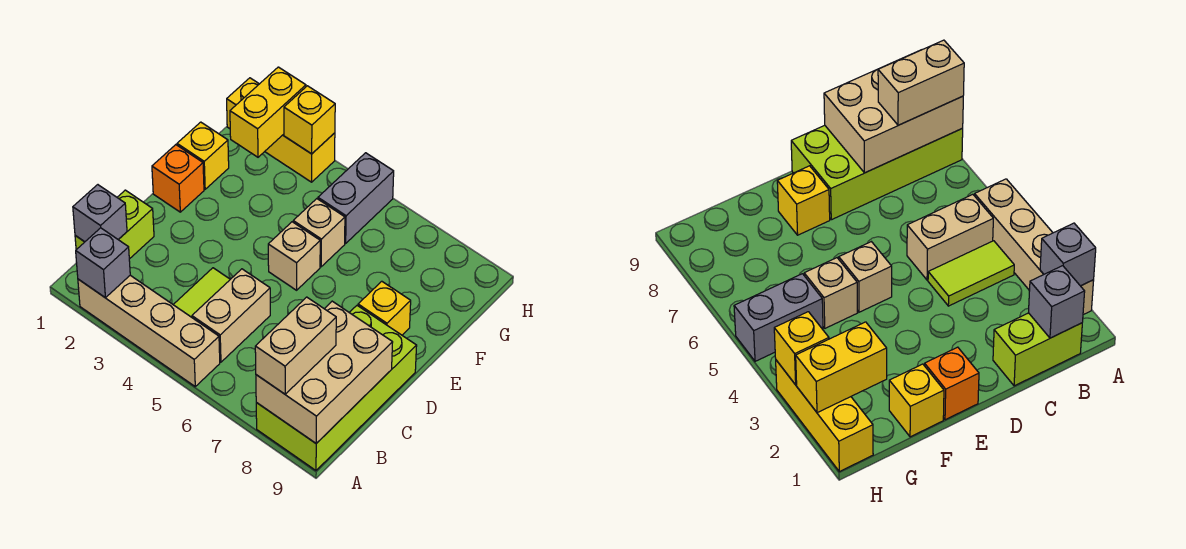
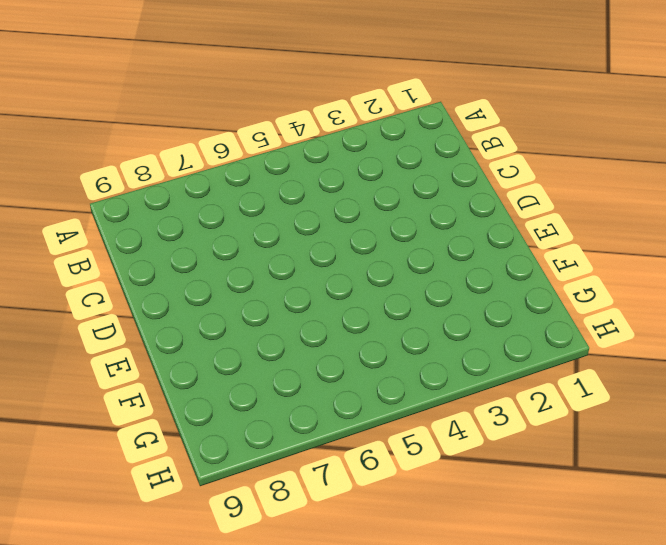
none -> tan 1x4 brick [78,275,220,386]
none -> lime 2x4 brick [256,306,417,470]
none -> lime 1x2 brick [75,190,154,259]

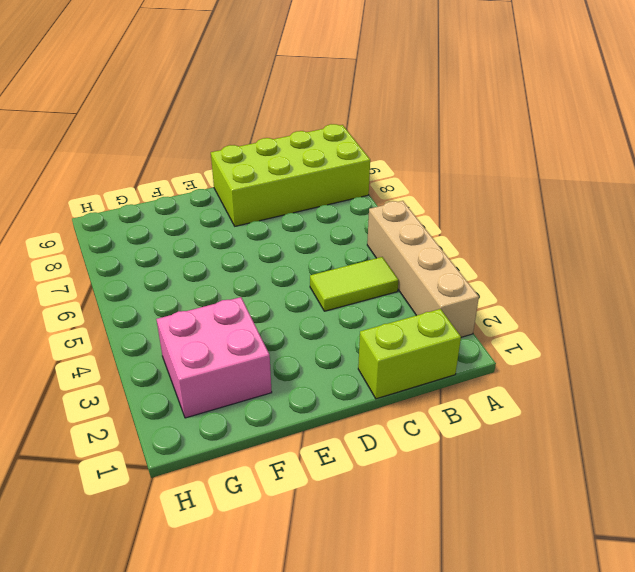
pink 2x2 brick [156,297,272,418] -> none
none -> tan 1x2 brick [192,269,270,362]
none -> orange 1x1 brick [152,145,204,212]
none -> tan 1x1 brick [268,222,320,290]

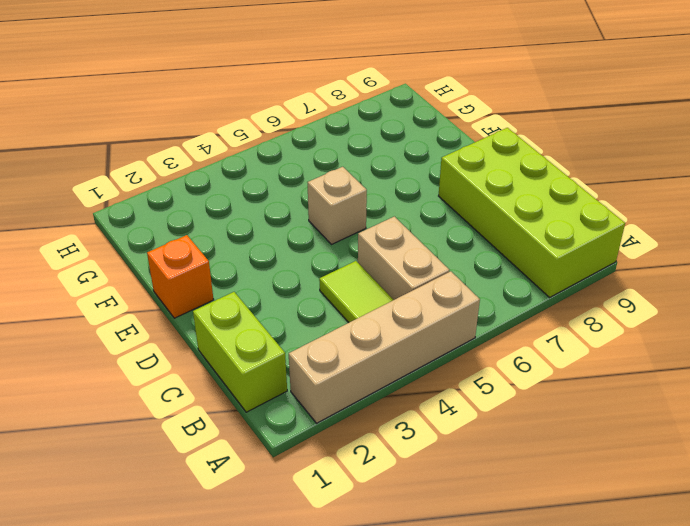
none -> yellow 1x1 brick [358,281,411,335]
none -> yellow 1x1 brick [177,122,229,189]
none -> tan 1x1 brick [293,199,345,267]

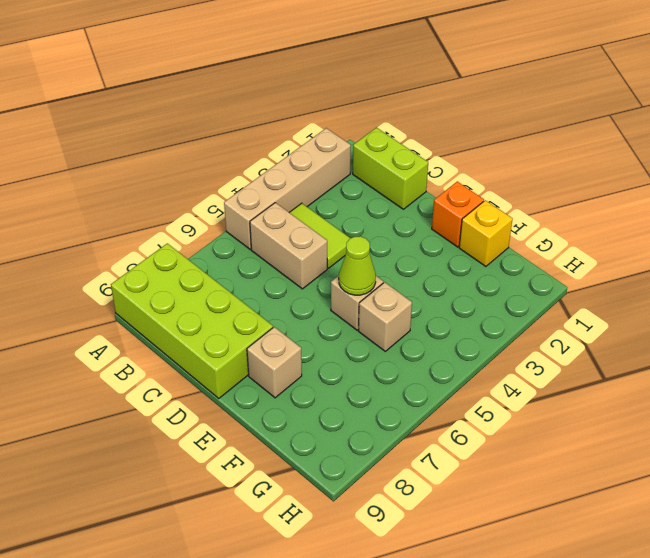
lime 1x1 cone [339,236,376,295] -> none
tan 1x1 brick [247,327,302,398] -> yellow 1x1 brick [358,281,411,335]
none -> grey 1x2 brick [318,153,394,243]
none -> yellow 1x3 brick [227,78,335,182]
none -> grey 1x1 brick [76,228,130,298]

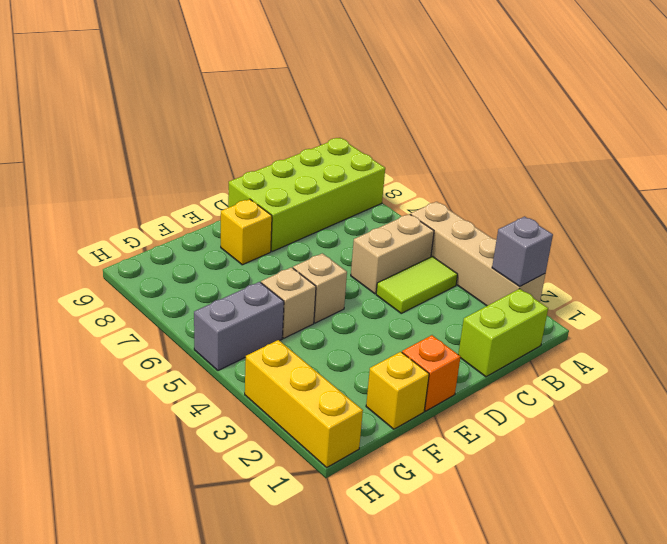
none -> tan 2x3 brick [256,301,393,443]
none -> grey 1x1 brick [73,185,127,242]
none -> yellow 1x2 brick [230,67,306,157]

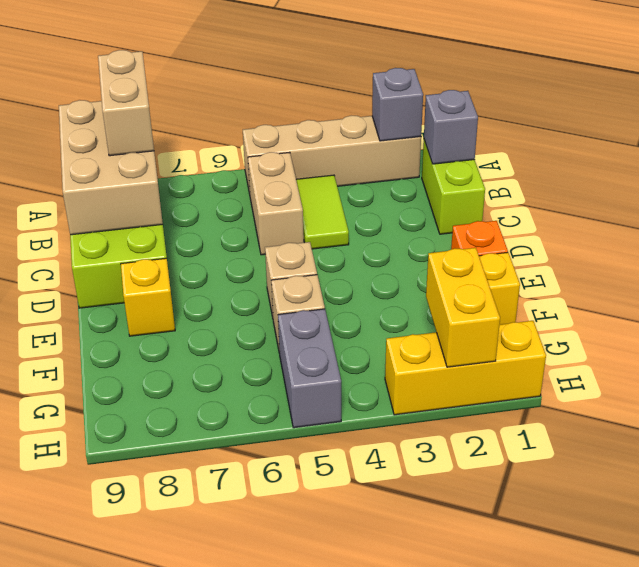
none -> yellow 1x1 brick [284,86,335,154]

